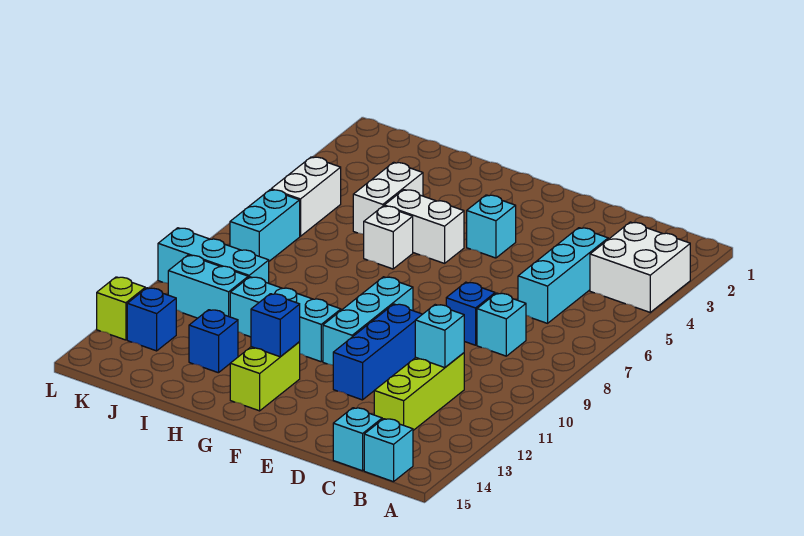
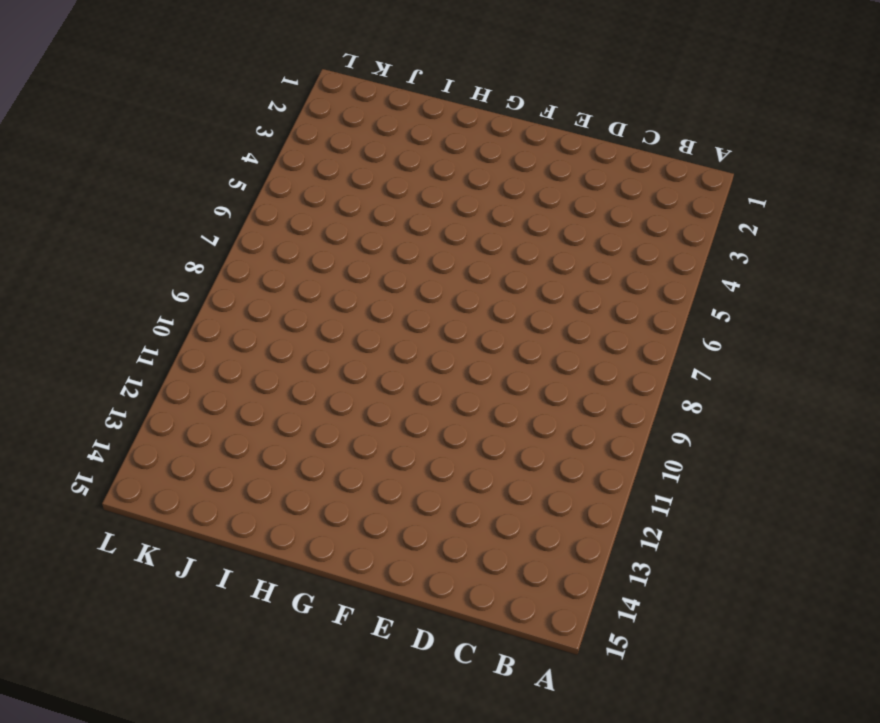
none -> white 2x2 brick [590,222,690,312]
none -> cyan 1x1 brick [364,419,413,482]
none -> cyan 1x3 brick [518,228,608,323]

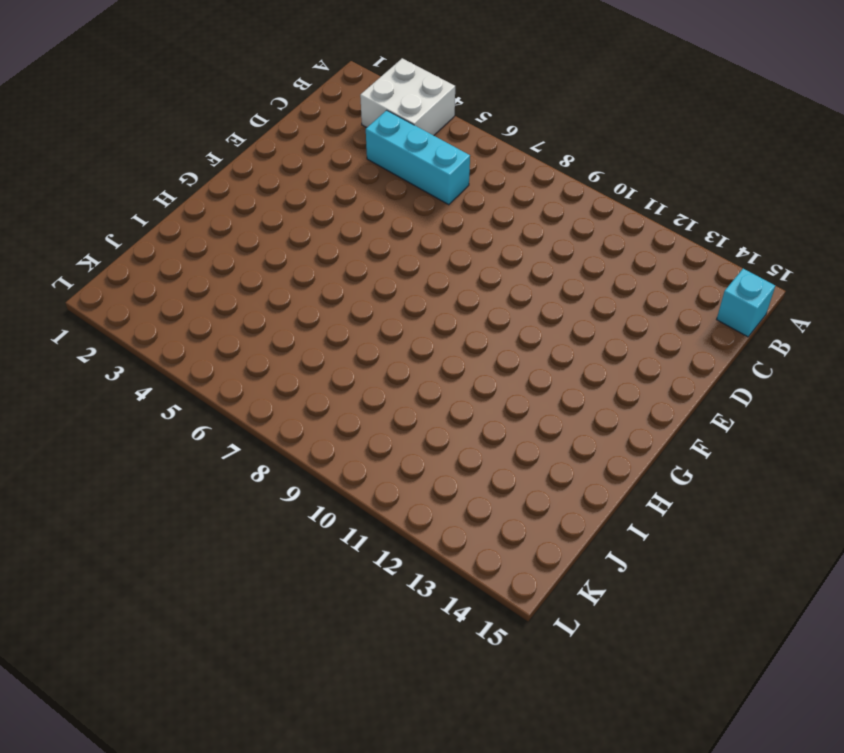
none -> cyan 1x1 brick [477,293,526,356]
none -> lime 1x3 brick [374,353,464,430]
none -> cyan 1x1 brick [333,408,382,471]

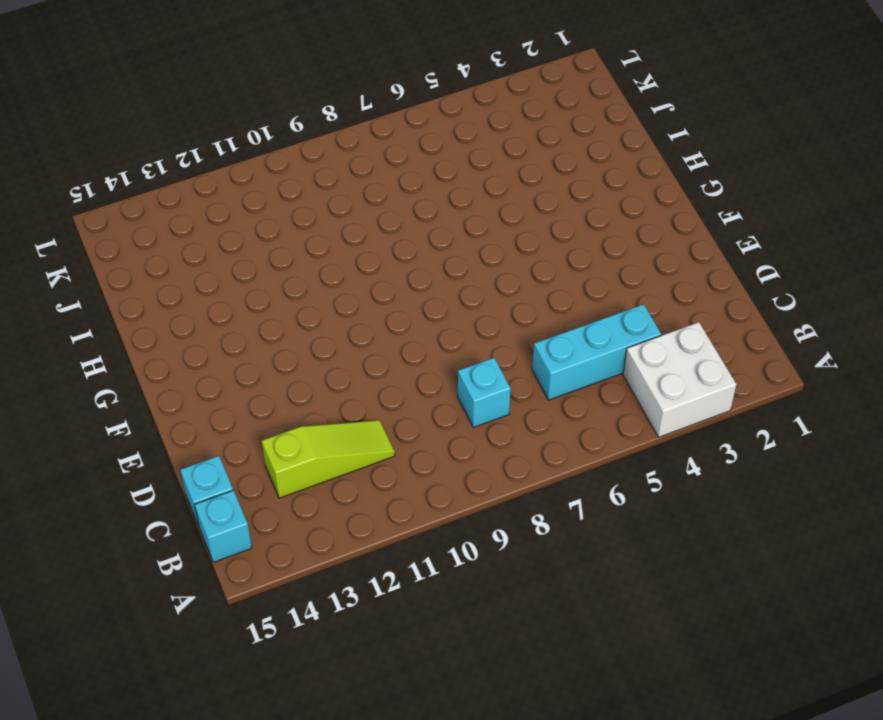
lime 1x3 slope [262,420,395,498] -> lime 1x3 brick [374,353,464,430]
none -> blue 1x1 brick [446,282,495,345]
none -> blue 1x3 brick [333,304,422,400]
none -> cyan 1x1 brick [467,195,516,258]

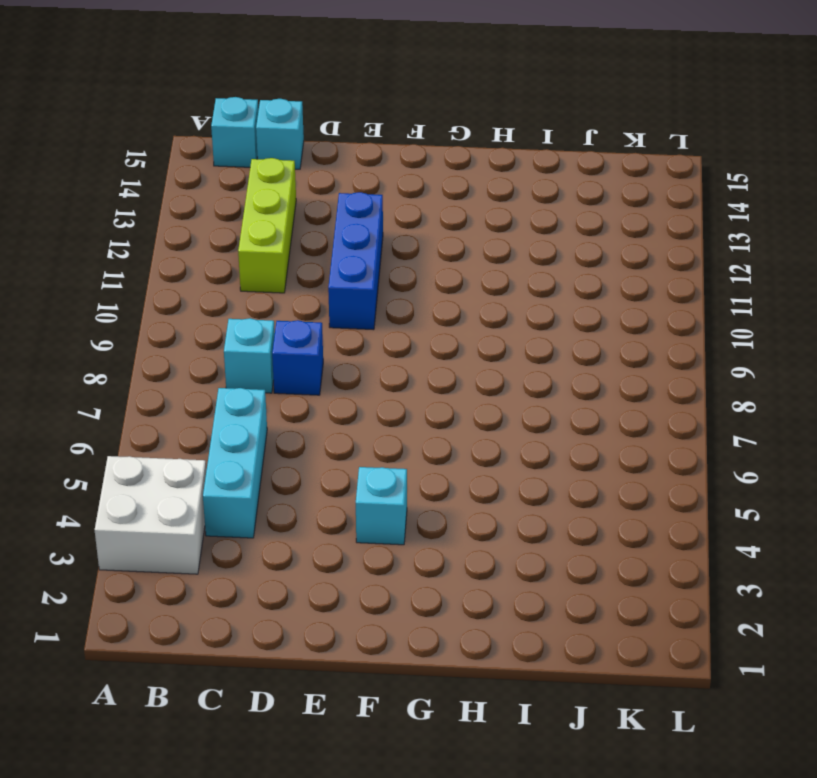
none -> cyan 1x3 brick [323,277,413,365]
none -> white 1x2 brick [384,190,464,263]
none -> cyan 1x3 brick [230,277,341,362]

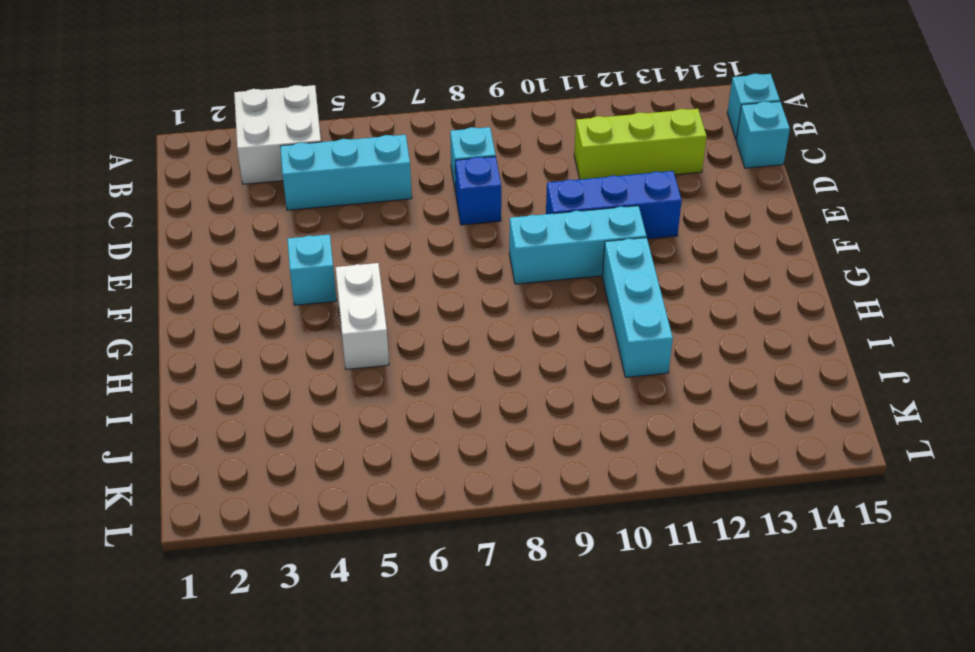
none -> lime 1x2 brick [230,342,300,411]
none -> white 1x1 brick [364,206,413,269]
none -> white 1x2 brick [353,162,423,234]

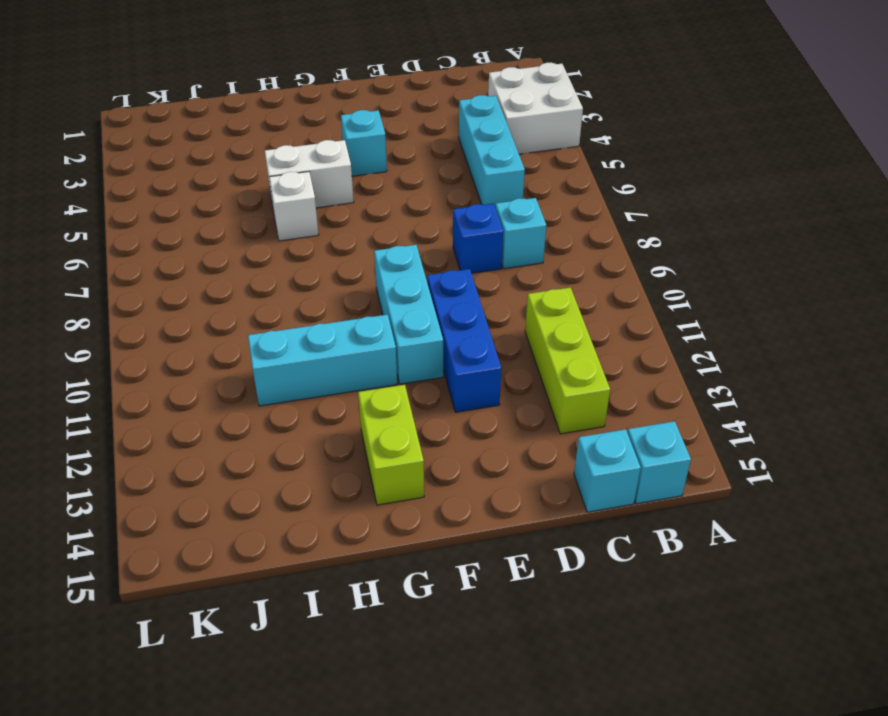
none -> white 1x2 brick [353,162,423,234]
none -> blue 1x1 brick [189,310,238,373]
none -> cyan 1x3 brick [158,228,269,283]

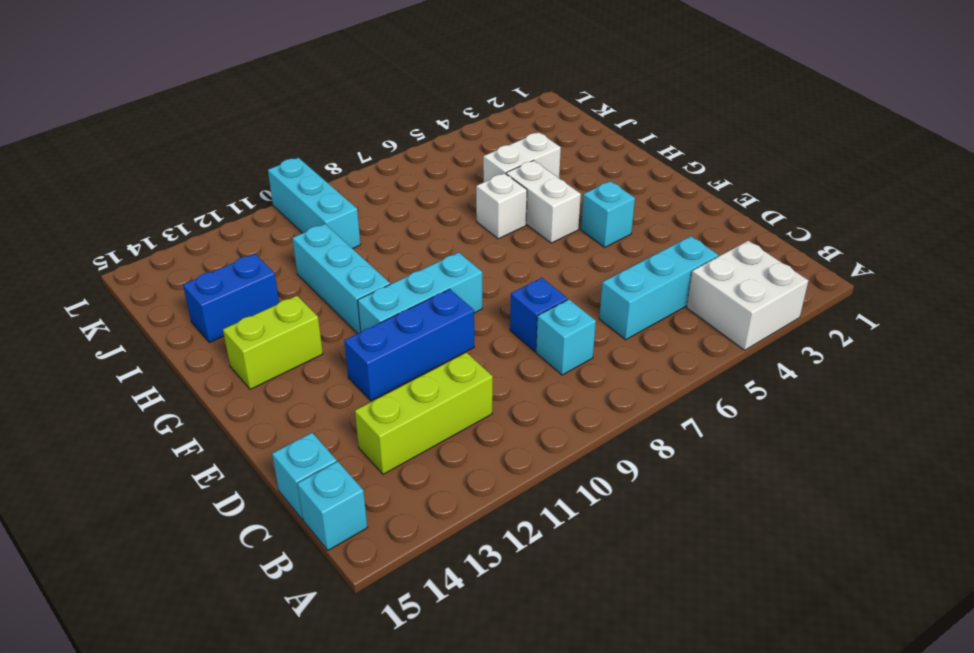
blue 1x2 brick [183,254,279,343] -> blue 1x1 brick [189,310,238,373]
none -> cyan 1x2 brick [168,255,248,318]
none -> white 1x2 brick [271,157,341,236]
none -> cyan 1x2 brick [230,190,300,261]

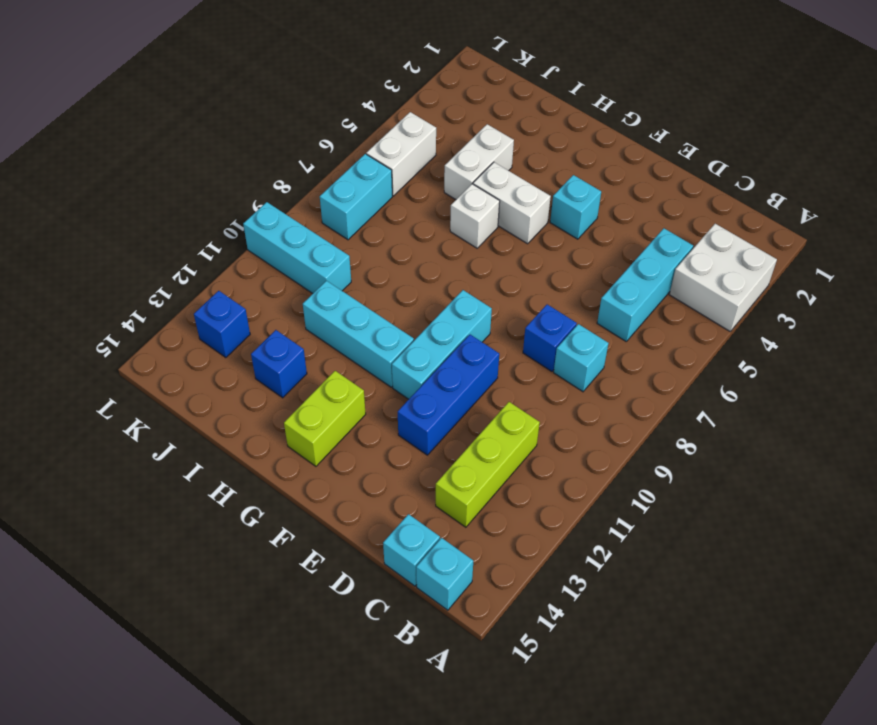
none -> cyan 1x2 brick [168,255,248,318]
none -> lime 1x1 brick [97,277,145,340]
none -> cyan 1x1 brick [415,305,464,368]

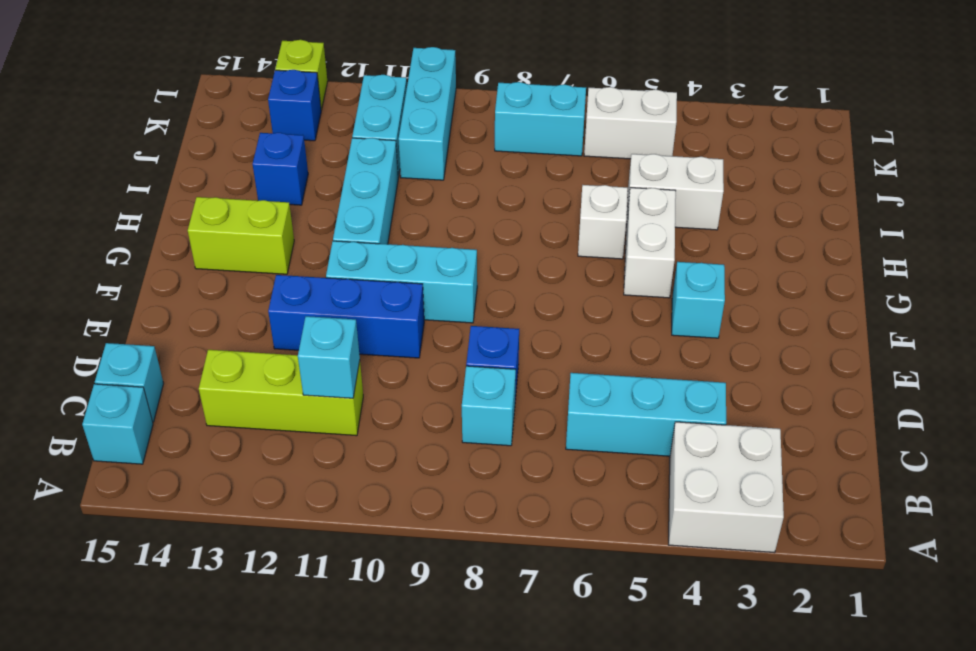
none -> blue 1x1 brick [251,294,300,357]

